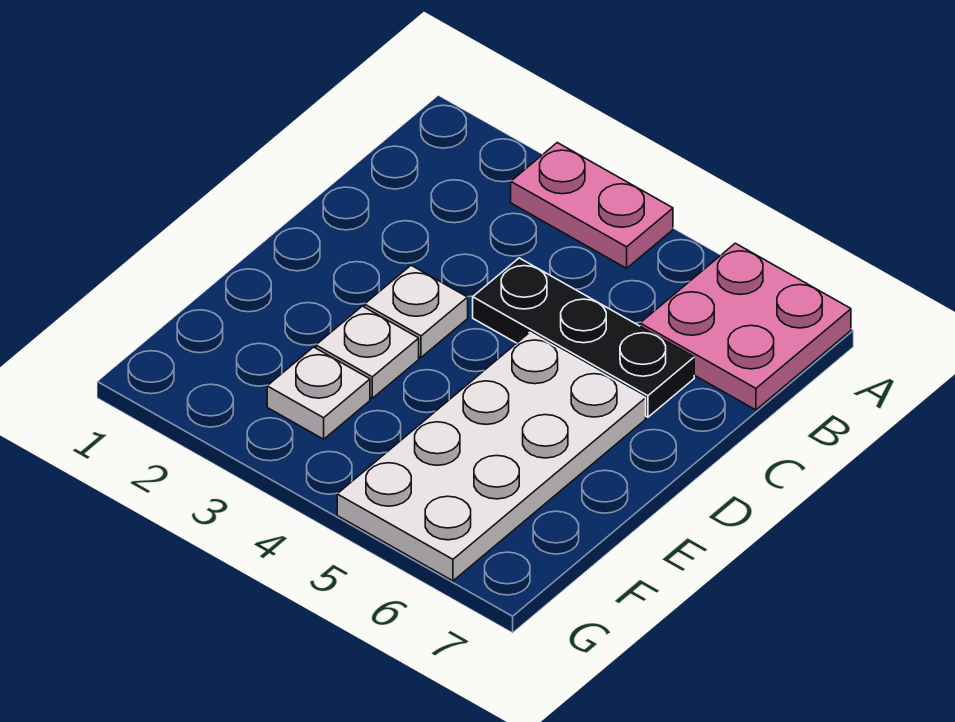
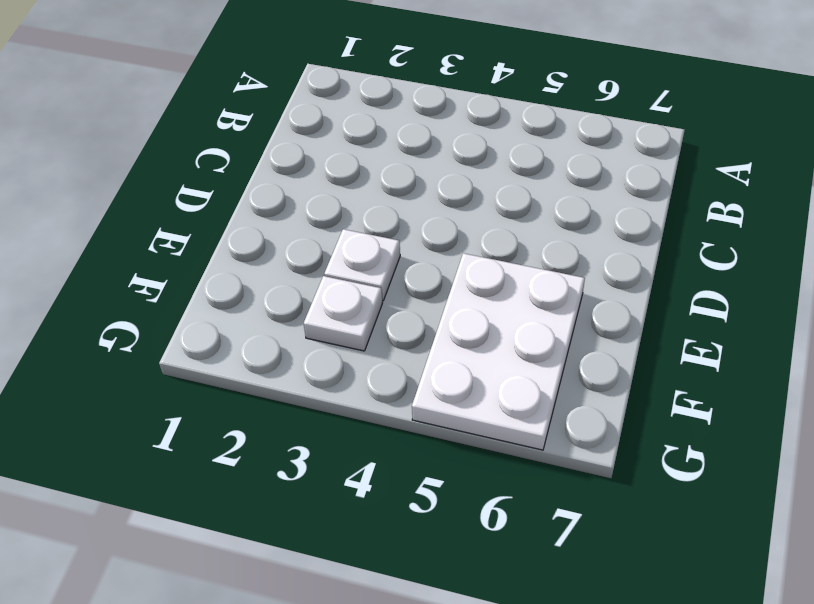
white 2x3 plate [412,253,585,450] -> white 2x4 plate [337,333,646,581]
none -> pink 1x2 plate [511,143,673,268]
none -> pink 2x2 plate [640,243,851,410]

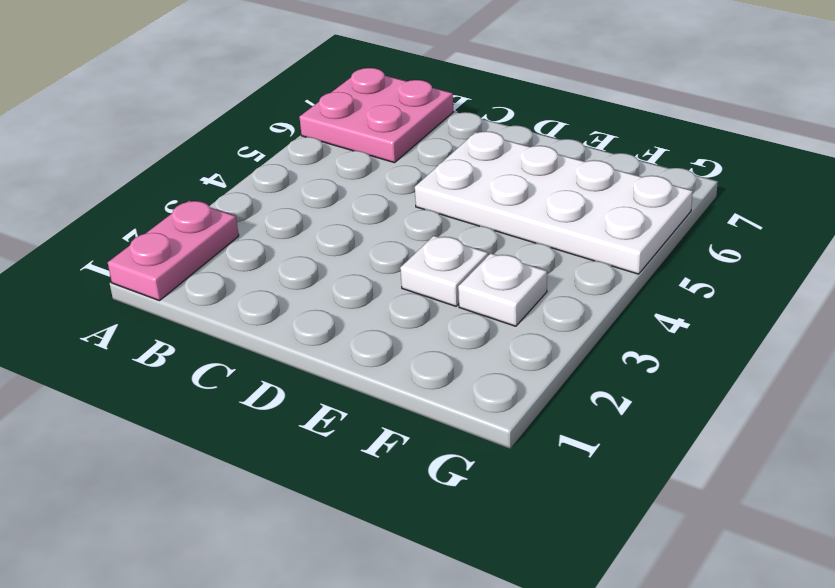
pink 1x2 plate [108,201,239,301] -> pink 1x2 plate moved to [511,143,673,268]
none -> black 1x3 plate [473,258,694,417]
none -> white 1x1 plate [365,265,468,357]

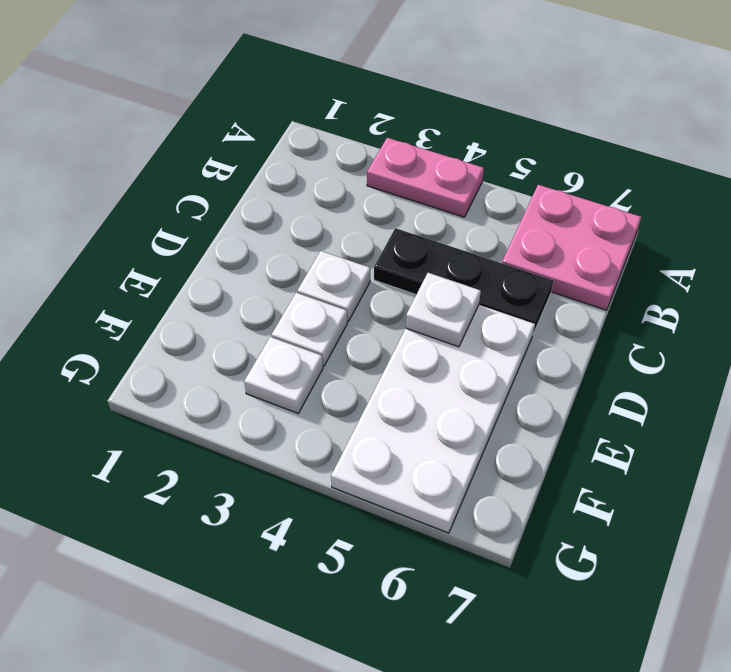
white 1x1 plate [406,273,481,347] -> none

